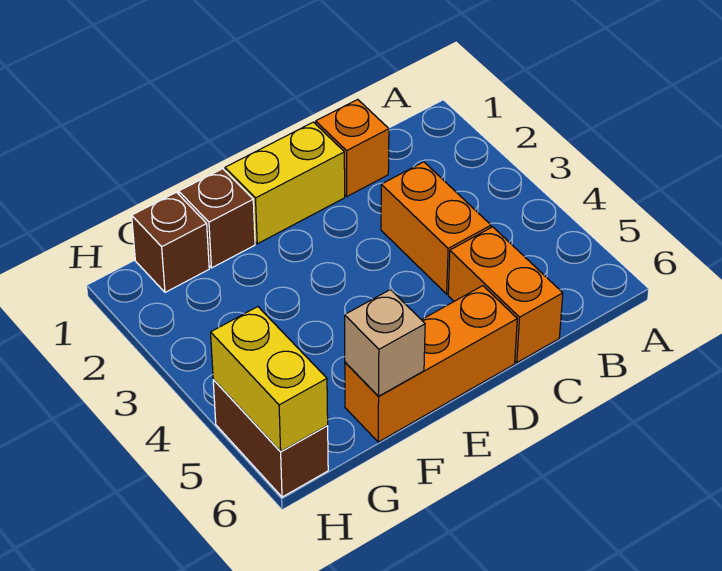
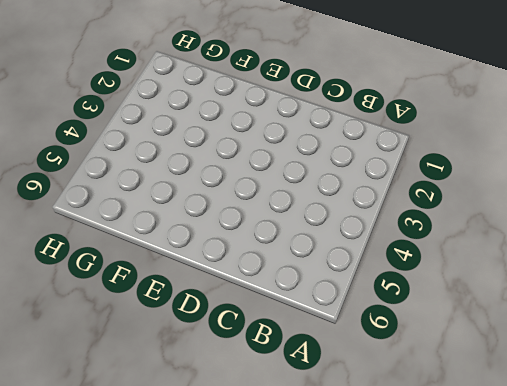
none -> orange 1x1 brick [316,99,389,196]
none -> orange 1x2 brick [381,162,491,294]

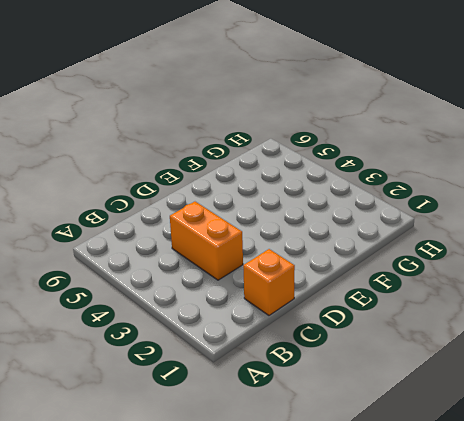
none -> orange 1x2 brick [448,227,563,363]
none -> yellow 1x2 brick [225,122,345,244]

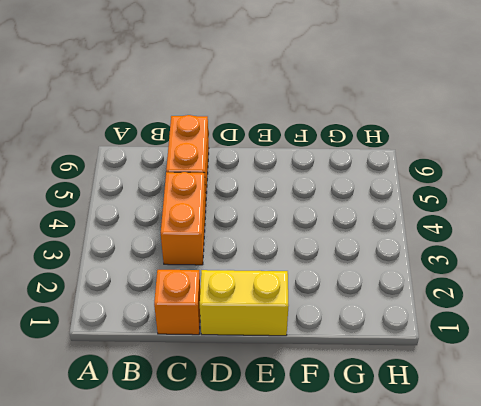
none -> orange 1x3 brick [345,286,517,442]
none -> brown 1x1 brick [179,169,255,268]

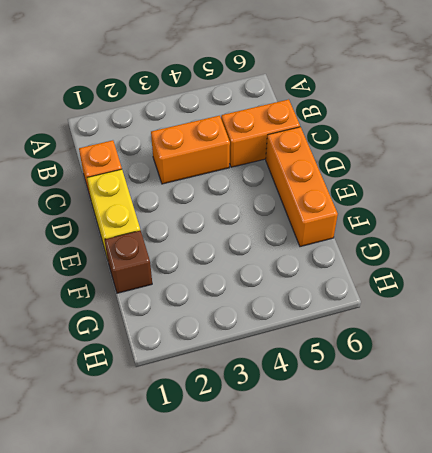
none -> brown 1x1 brick [132,192,209,292]
none -> brown 1x2 brick [213,380,328,497]

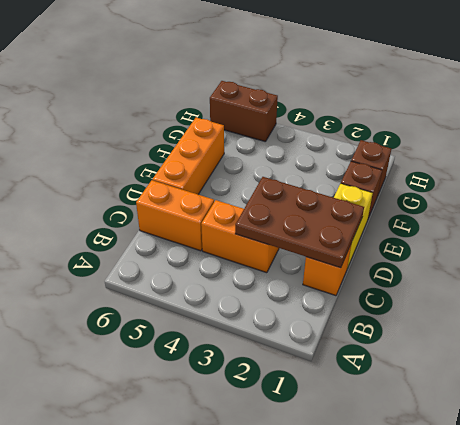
brown 2x3 plate [235,177,364,268] -> none
none -> tan 1x1 brick [345,290,425,396]
none -> yellow 1x2 brick [211,307,328,452]

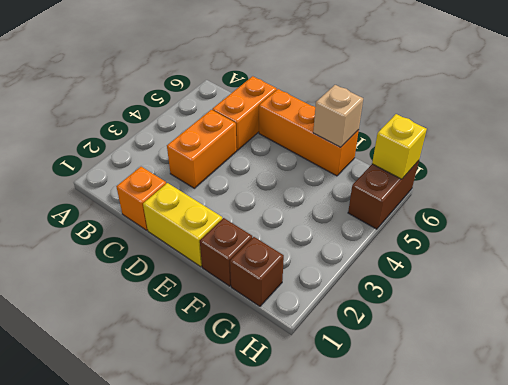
yellow 1x1 brick [372,114,427,179] -> yellow 1x2 brick [211,307,328,452]

